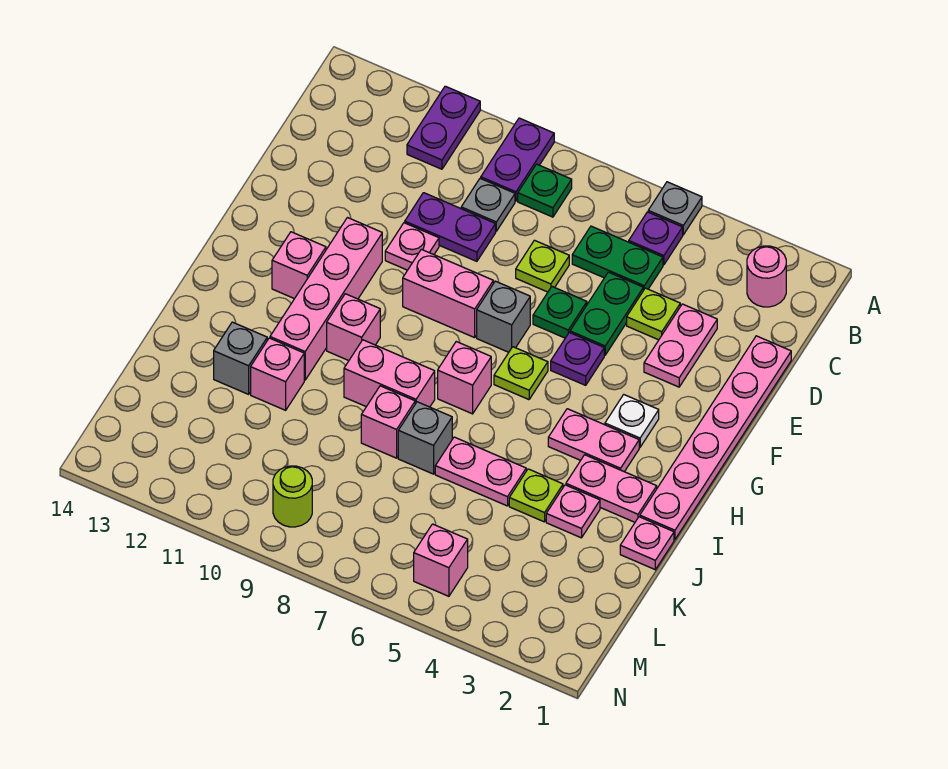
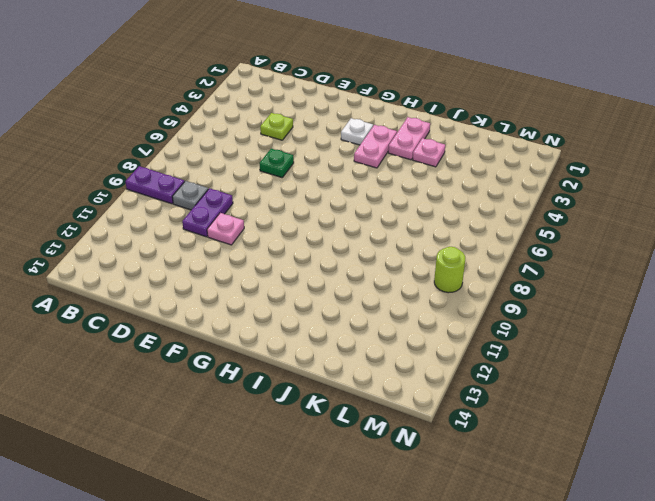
none -> grey 1x1 plate [648,182,702,235]
none -> purple 1x2 plate [407,86,480,169]
none -> pink 1x1 round brick [747,246,786,307]
none -> purple 1x1 plate [629,212,683,265]

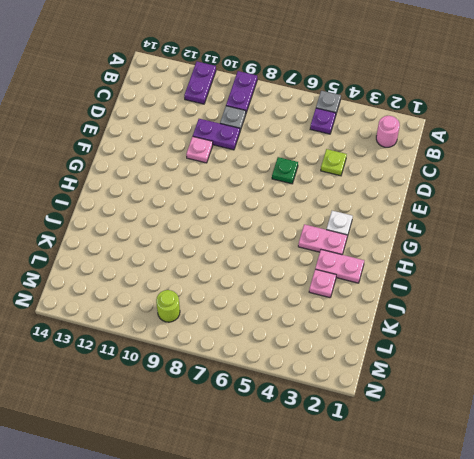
none -> green 1x1 plate [518,164,572,217]
none -> green 1x2 plate [572,226,663,290]
none -> pink 1x6 plate [640,336,791,539]
none -> pink 1x2 plate [644,304,717,387]

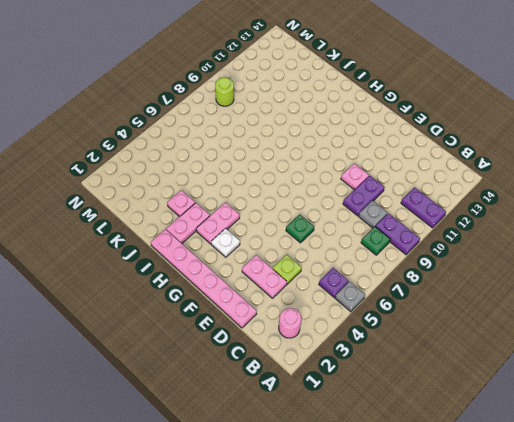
none -> green 1x2 plate [572,226,663,290]
none -> green 1x2 plate [570,272,643,355]
none -> lime 1x1 plate [516,240,569,292]
none -> purple 1x1 plate [551,333,604,385]

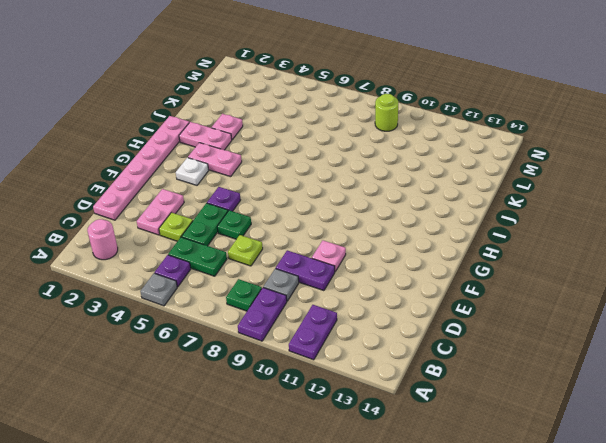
none -> grey 1x1 brick [477,281,530,352]
none -> pink 1x2 brick [403,249,493,338]
none -> pink 1x4 brick [270,218,382,380]
none -> lime 1x1 plate [494,347,548,400]

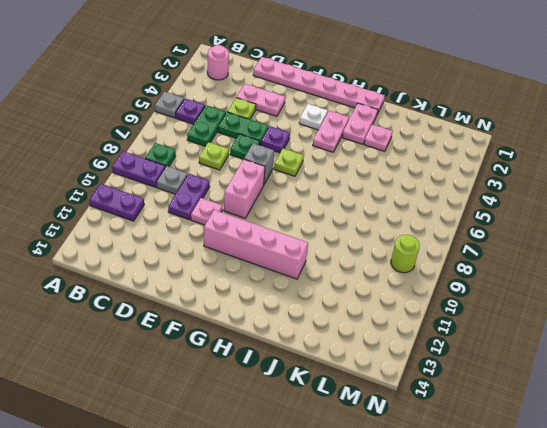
none -> pink 1x1 brick [272,232,326,299]
none -> pink 1x1 brick [438,342,491,414]
none -> pink 1x1 brick [327,294,380,361]
none -> pink 1x2 brick [344,340,435,407]

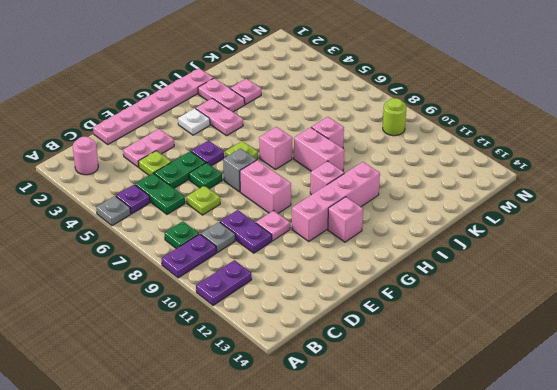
none -> pink 1x1 plate [620,517,674,570]
none -> lime 1x1 plate [509,469,563,522]
none -> pink 1x2 plate [435,437,526,506]
none -> grey 1x1 brick [398,402,452,474]

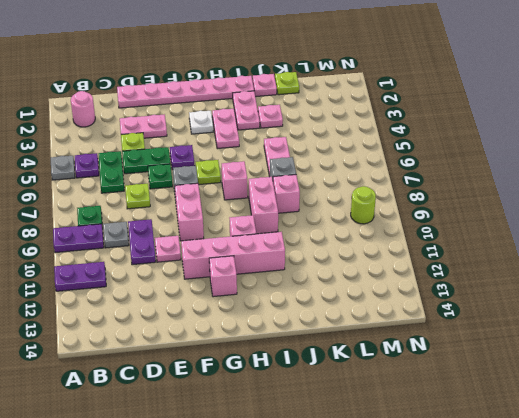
lime 1x1 plate [275,72,299,95] -> lime 1x1 plate moved to [509,469,563,522]
none -> pink 1x1 brick [251,338,304,410]
none -> grey 1x1 brick [214,322,267,394]
none -> pink 1x1 brick [414,524,468,596]

